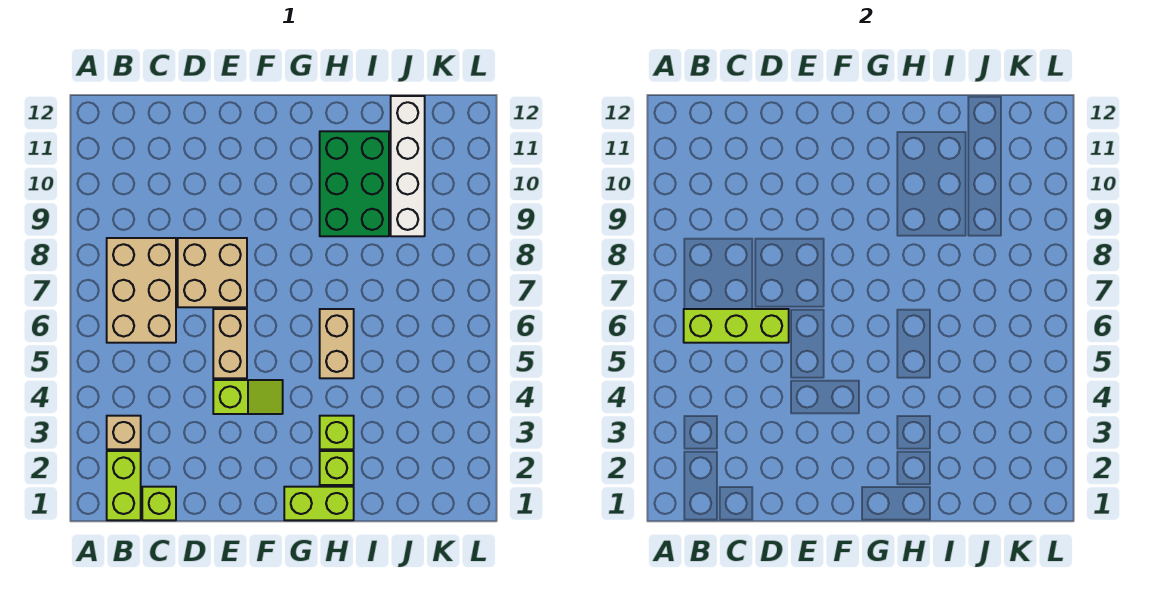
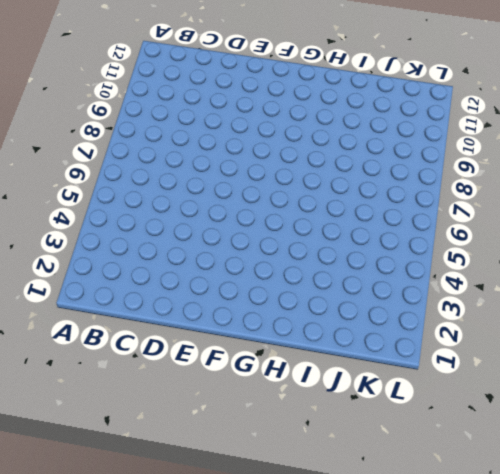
none -> lime 1x2 brick [107,451,141,520]
none -> tan 1x1 brick [107,416,141,449]
none -> tan 2x3 brick [107,238,176,343]

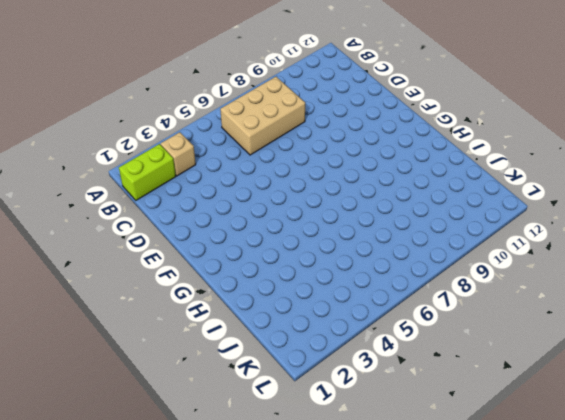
none -> lime 1x1 brick [142,487,176,520]
none -> tan 2x2 brick [178,238,247,307]
none -> lime 1x2 slope [213,380,283,414]

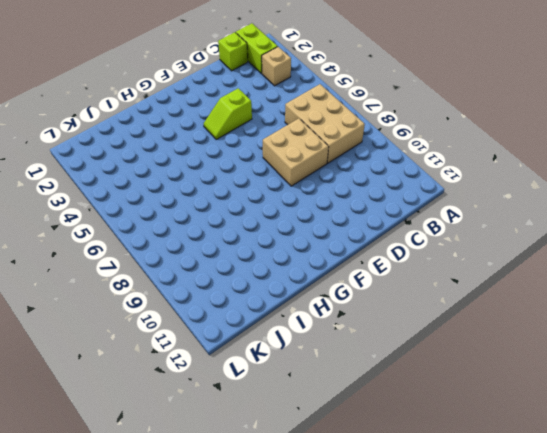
none -> tan 1x2 brick [213,309,247,378]
none -> lime 1x2 brick [284,487,354,520]
none -> lime 1x1 brick [320,451,354,485]

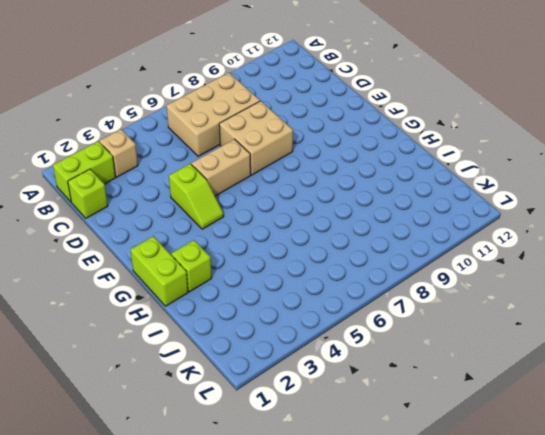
none -> lime 1x1 brick [320,416,354,449]
none -> tan 1x2 brick [320,309,354,378]
none -> green 2x3 brick [320,131,389,236]

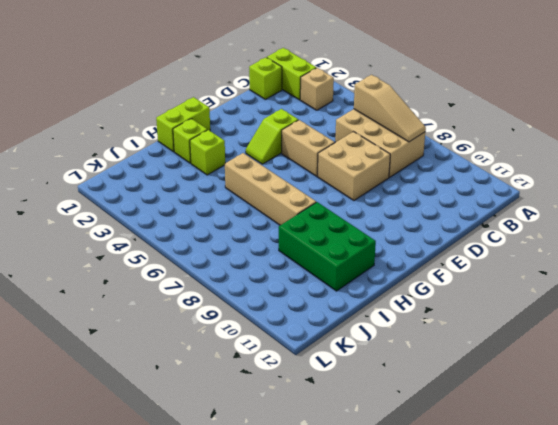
tan 1x3 slope [354,75,426,142] -> lime 1x3 brick [684,309,789,343]
tan 1x4 brick [225,153,316,225] -> tan 1x2 brick [320,309,354,378]
none -> white 1x4 brick [391,96,425,236]

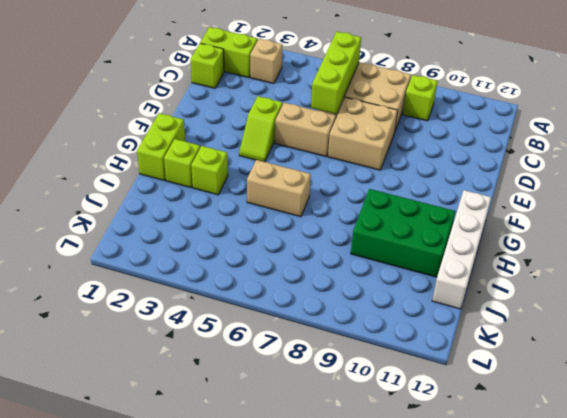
lime 1x1 brick [403,75,437,121] -> none
white 1x4 brick [432,190,491,309] -> white 1x4 brick turned to [391,96,425,236]

